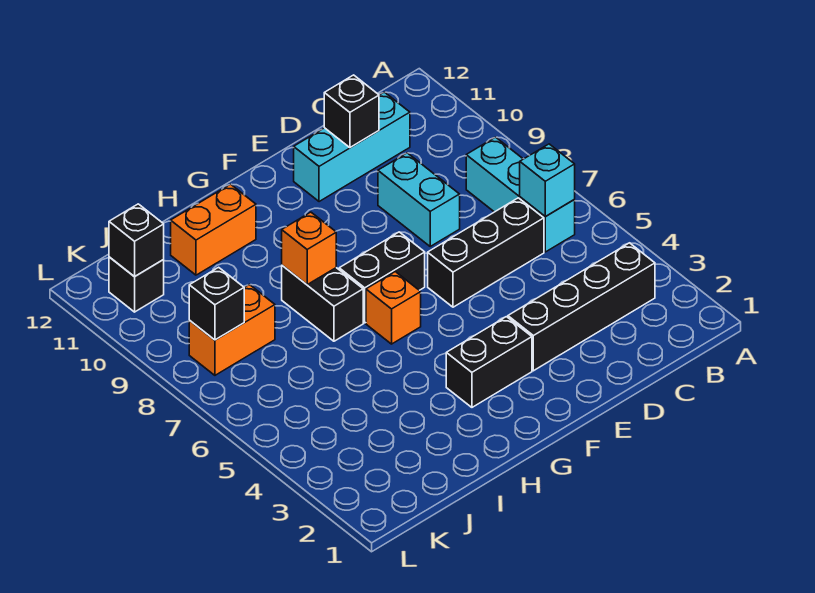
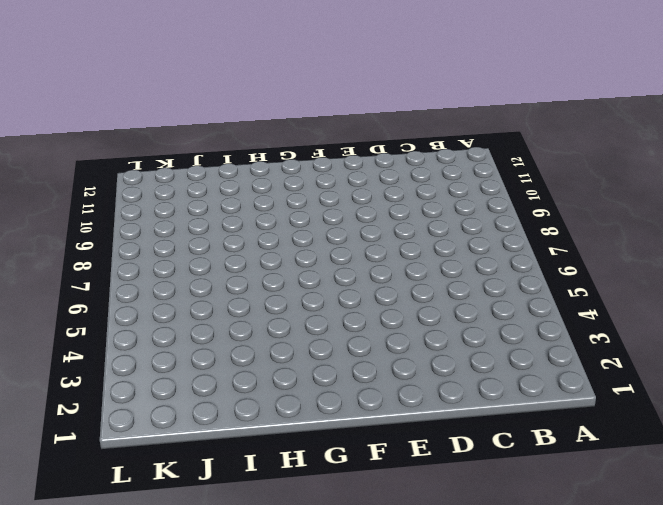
none -> black 1x4 brick [508,243,655,371]
none -> cyan 1x3 brick [466,137,575,252]
none -> black 1x3 brick [428,198,544,307]

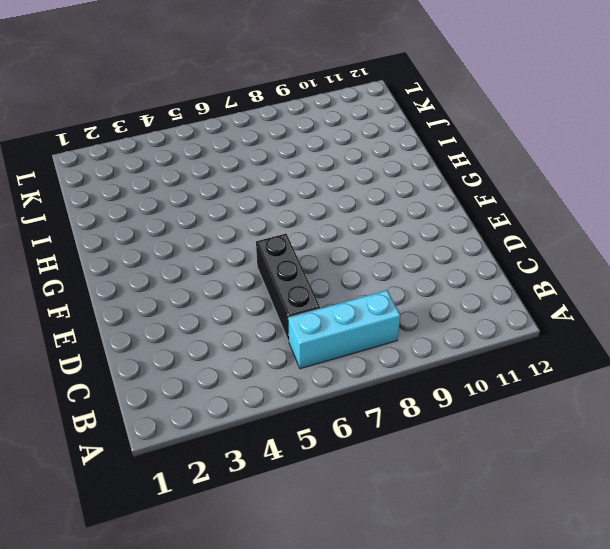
none -> black 1x4 brick [508,243,655,371]
none -> cyan 1x3 brick [294,92,410,202]
none -> cyan 1x2 brick [378,153,460,246]

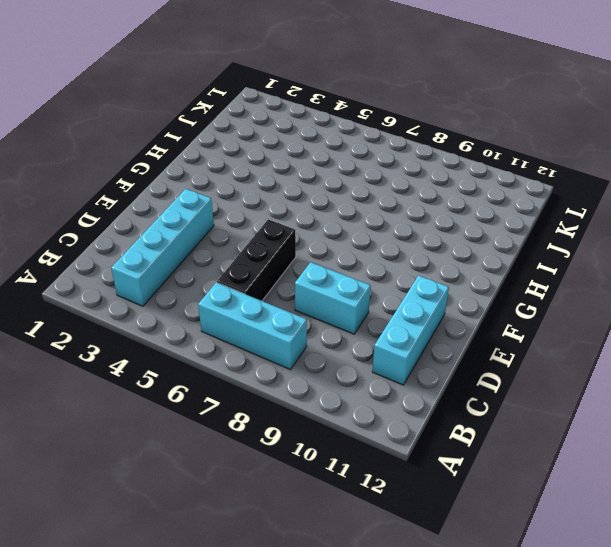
cyan 1x4 brick [111,189,214,306] -> black 1x4 brick [508,243,655,371]
none -> black 1x2 brick [446,317,532,407]
none -> black 1x2 brick [339,232,425,323]
none -> orange 1x1 brick [366,272,421,344]

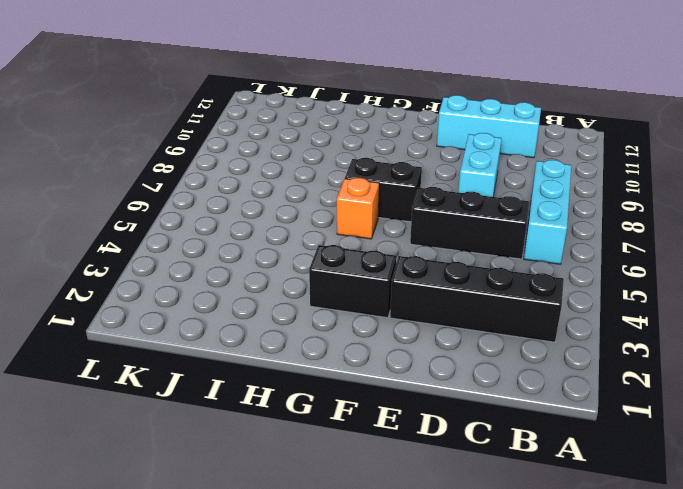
none -> black 1x2 brick [282,265,363,341]
none -> orange 1x2 brick [171,184,256,275]
none -> orange 1x2 brick [189,285,275,375]

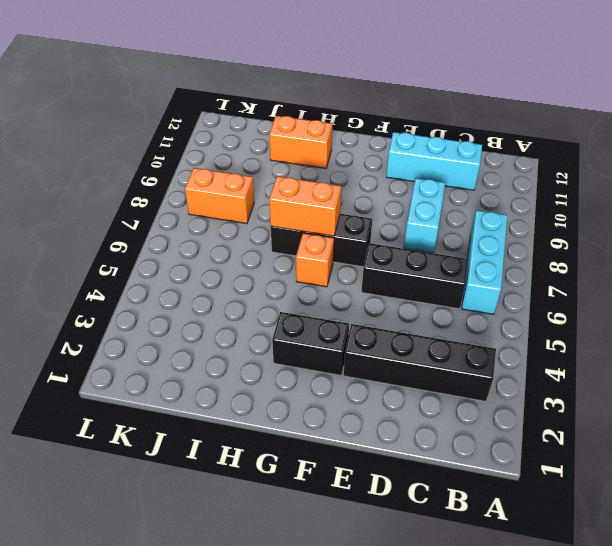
orange 1x2 brick [269,176,341,236] -> none
none -> black 1x1 brick [109,257,164,312]
none -> cyan 1x1 brick [520,144,575,217]
none -> black 1x1 brick [324,75,379,148]

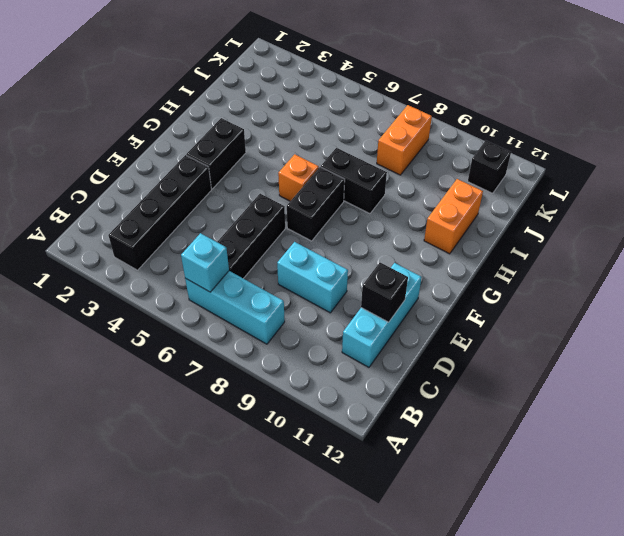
none -> orange 1x1 brick [282,212,336,285]
none -> black 1x1 brick [189,267,244,340]
none -> black 1x1 brick [109,204,164,276]

